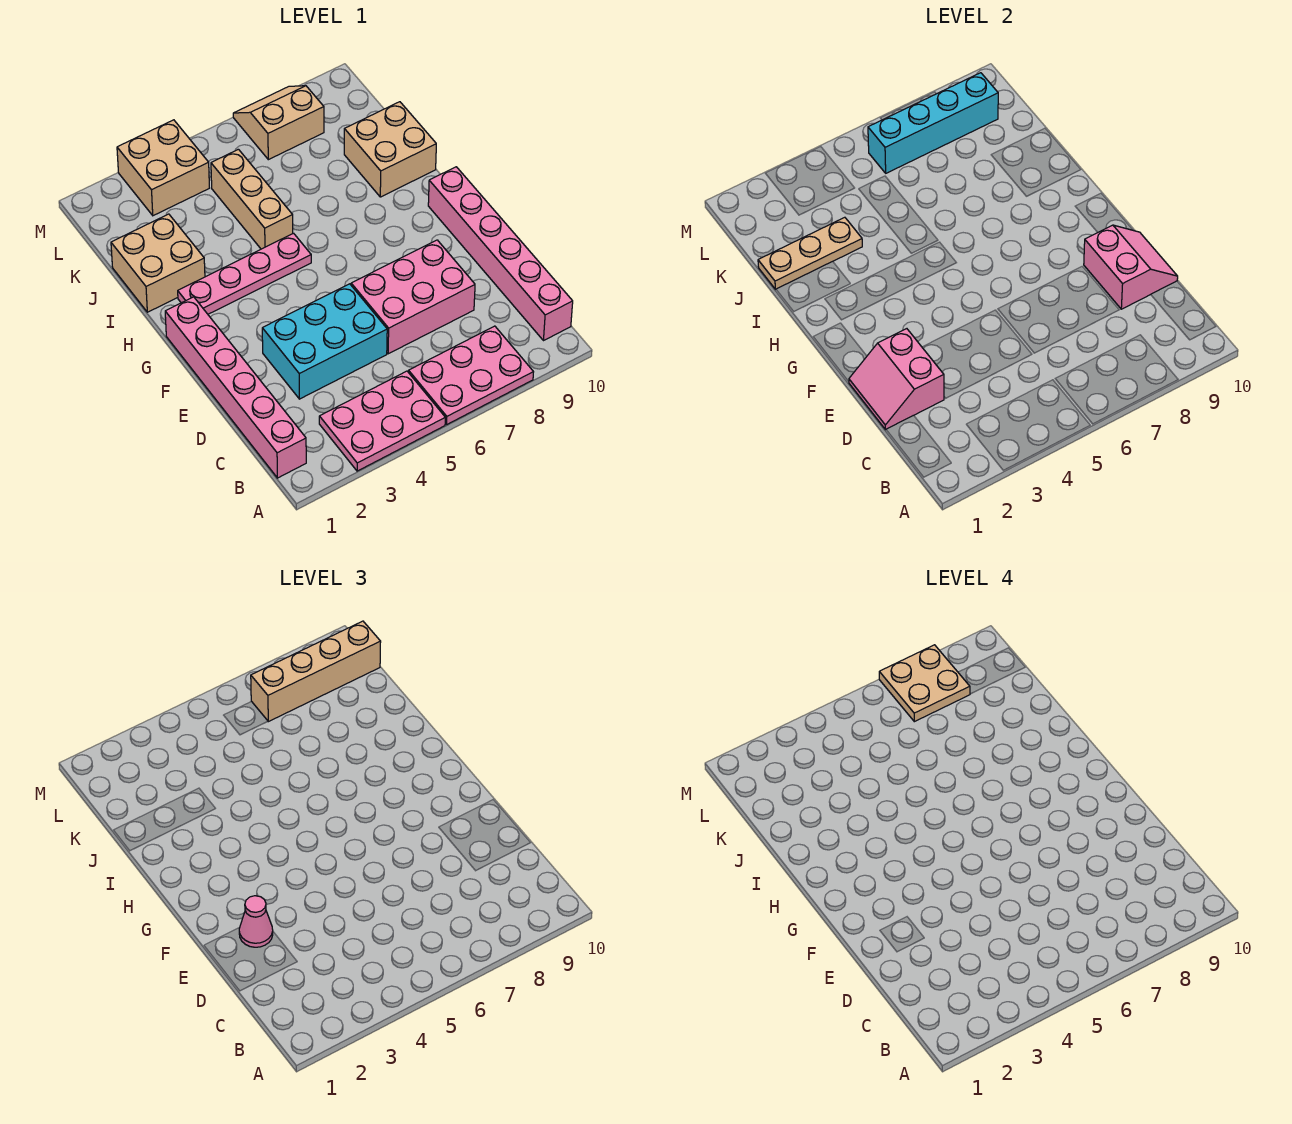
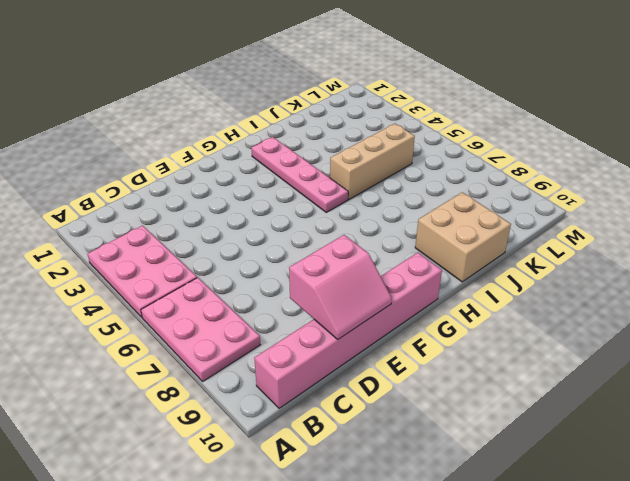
none -> pink 1x6 brick [165,297,306,478]
none -> cyan 2x3 brick [262,284,387,399]
none -> pink 2x3 brick [351,240,475,354]

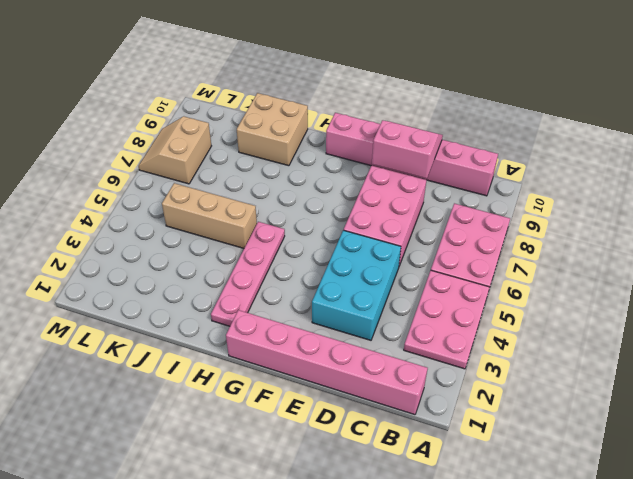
none -> tan 2x2 brick [111,214,205,312]
none -> tan 2x2 brick [117,120,209,216]
none -> pink 2x2 slope [849,329,944,430]

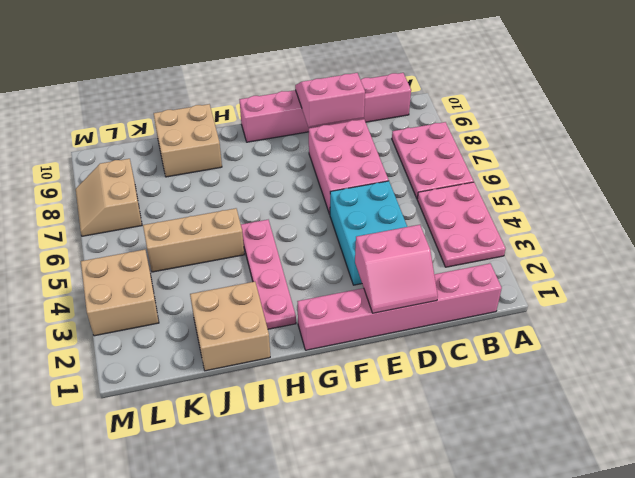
none -> tan 1x3 plate [758,217,862,289]
none -> cyan 1x4 brick [868,73,998,173]
none -> pink 1x1 cone [239,896,273,947]

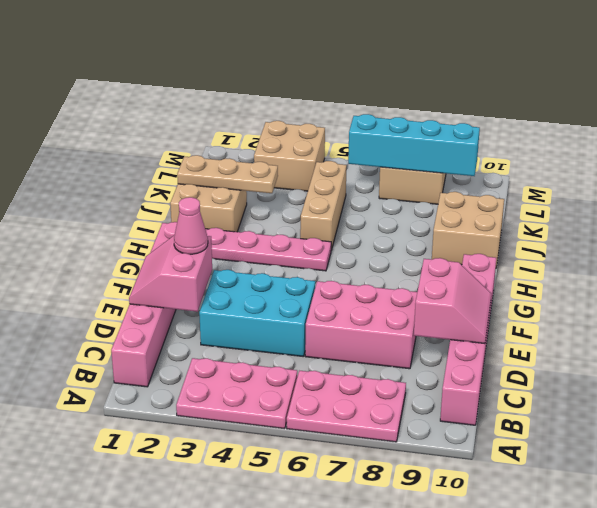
none -> tan 1x4 brick [251,621,381,722]
none -> tan 2x2 plate [879,645,970,722]

